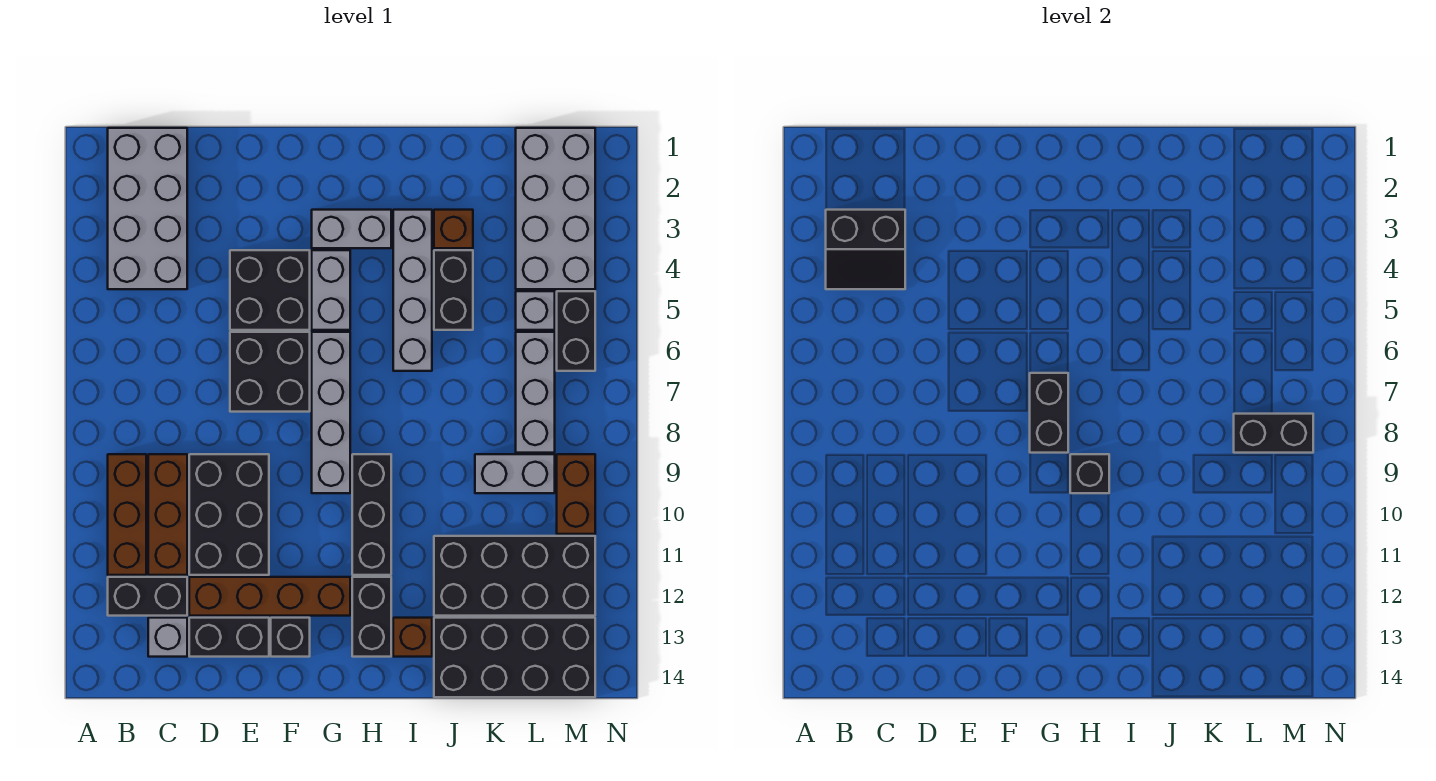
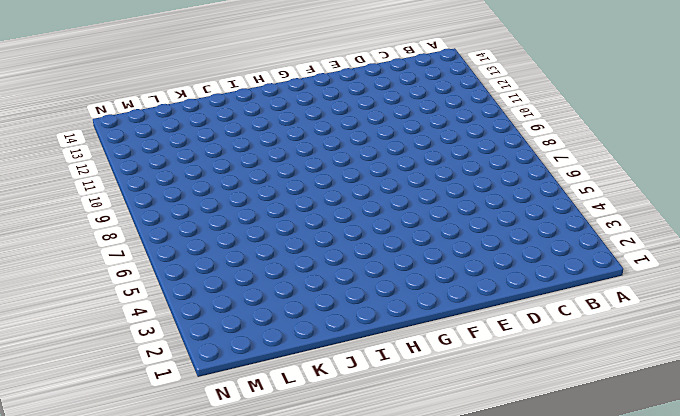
none -> grey 2x4 brick [108,128,187,289]
none -> brown 1x3 brick [108,454,146,575]
none -> black 1x2 brick [108,577,187,616]
none -> brown 1x3 brick [148,454,187,575]

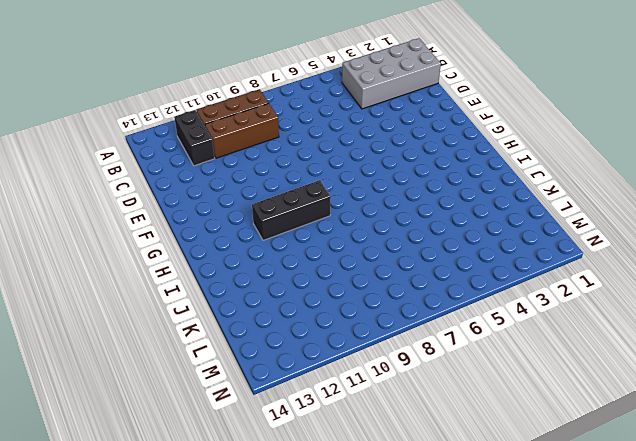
none -> grey 1x1 brick [148,618,187,657]
none -> black 2x3 brick [189,454,269,575]
none -> brown 1x4 brick [189,577,350,616]
none -> black 1x2 brick [189,618,269,657]

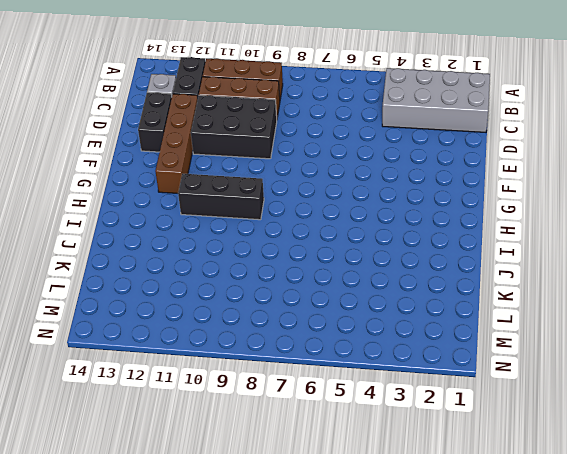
none -> black 2x2 brick [230,250,310,330]
none -> black 2x2 brick [230,332,310,412]
none -> black 1x1 brick [271,618,310,657]
none -> grey 1x2 brick [312,210,391,248]

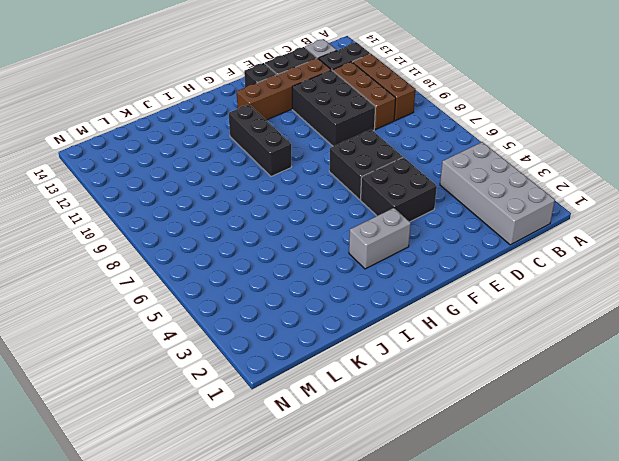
none -> grey 1x2 brick [312,250,350,330]
none -> grey 1x4 brick [312,332,350,493]
none -> black 1x2 brick [352,577,391,657]
none -> grey 1x4 brick [393,210,432,371]

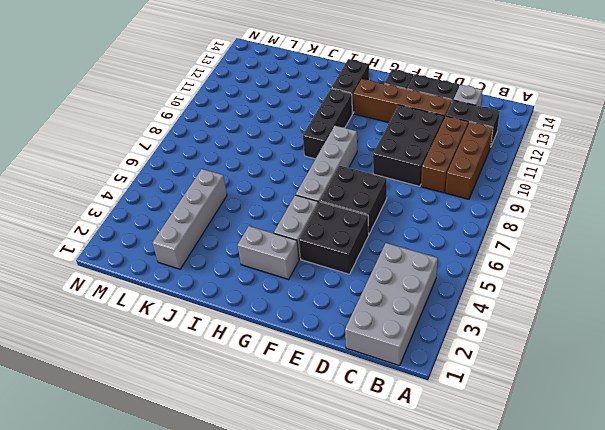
grey 1x4 brick [153,169,227,269] -> grey 1x4 brick moved to [393,210,432,371]
none -> brown 1x1 brick [393,618,432,657]
none -> brown 1x1 brick [434,210,473,248]
none -> black 1x2 brick [434,250,473,330]
none -> black 2x4 brick [434,536,595,616]

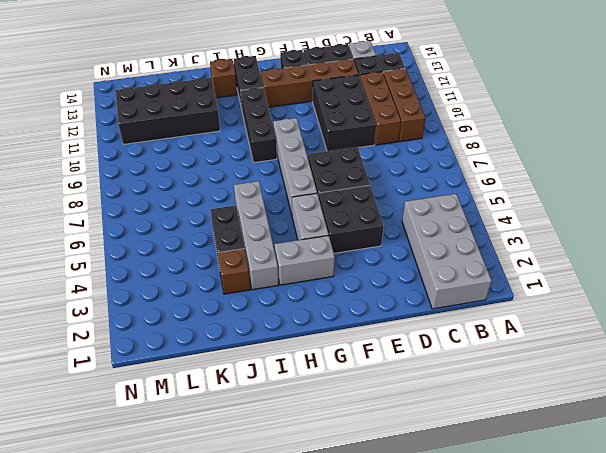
none -> black 2x4 brick [434,618,595,697]
none -> grey 1x2 brick [475,454,555,493]
none -> grey 2x4 brick [516,128,595,289]
none -> grey 1x1 brick [516,291,555,330]

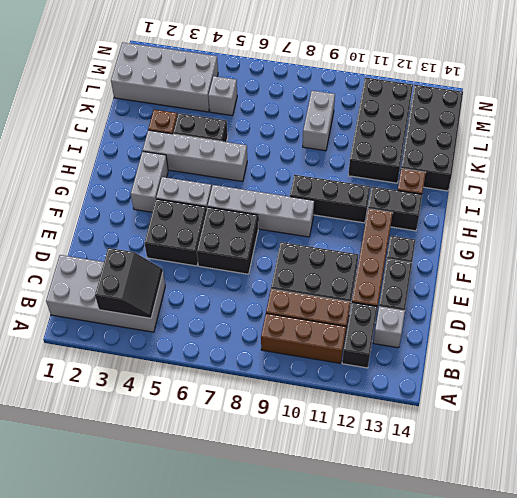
none -> grey 1x3 brick [516,332,555,453]
none -> black 1x2 brick [557,291,595,371]
none -> brown 1x2 brick [557,454,595,534]
none -> black 1x2 brick [1030,373,1068,453]

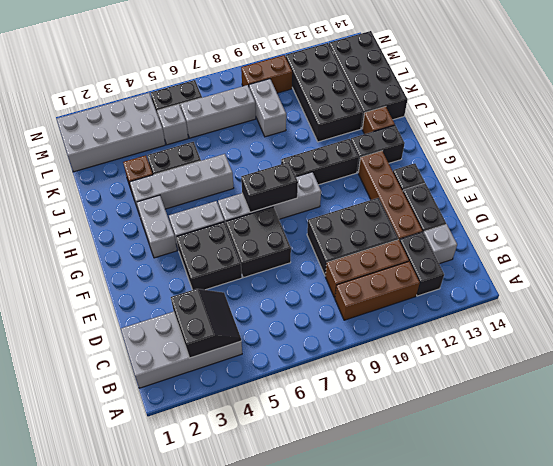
none -> black 1x1 brick [1070,454,1109,493]
none -> black 1x2 brick [1234,414,1313,453]

